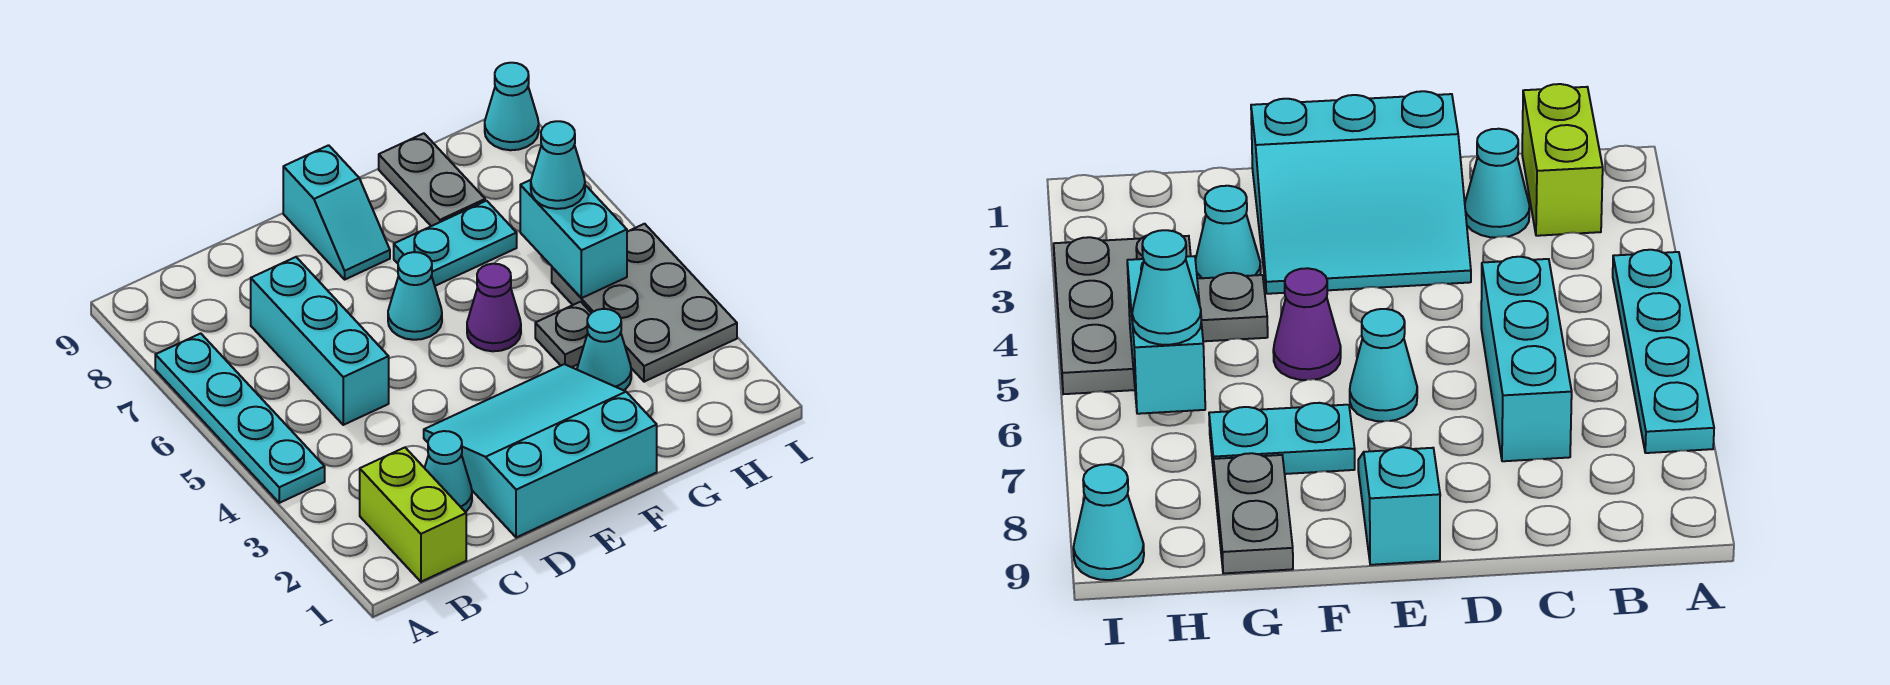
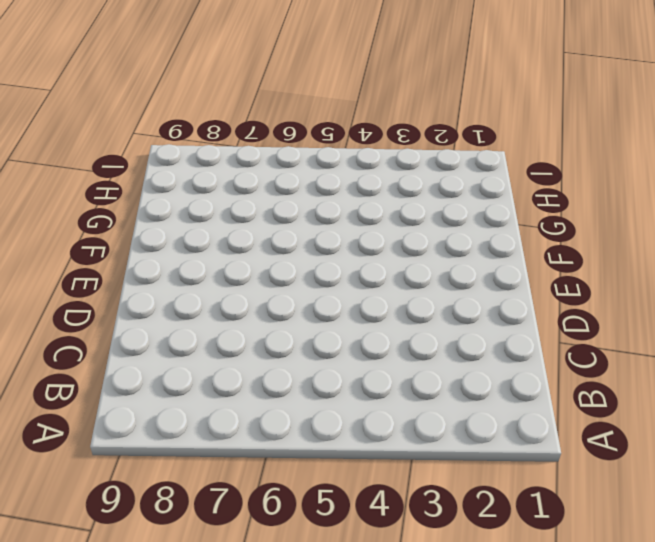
none -> cyan 1x4 plate [155,333,325,503]
none -> lime 1x2 brick [360,448,466,582]
none -> cyan 1x1 cone [425,431,472,512]

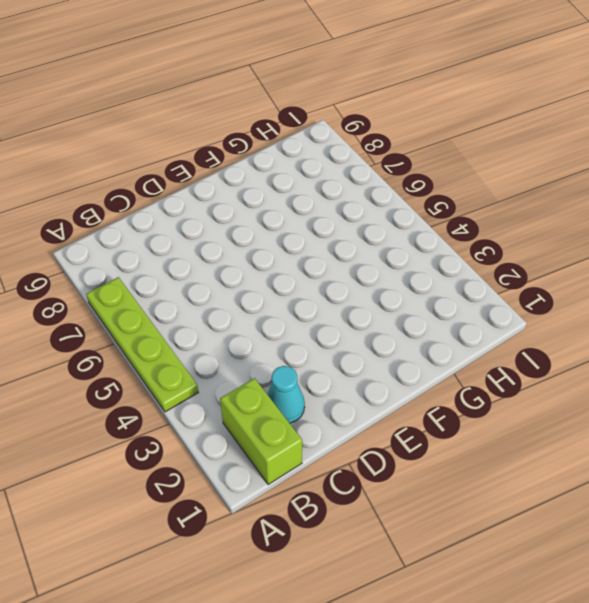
lime 1x4 plate [86,277,198,412] -> cyan 1x4 plate [155,333,325,503]
none -> cyan 1x3 brick [251,257,389,425]
none -> cyan 3x3 slope [424,364,657,538]
none -> cyan 1x1 cone [388,252,442,340]

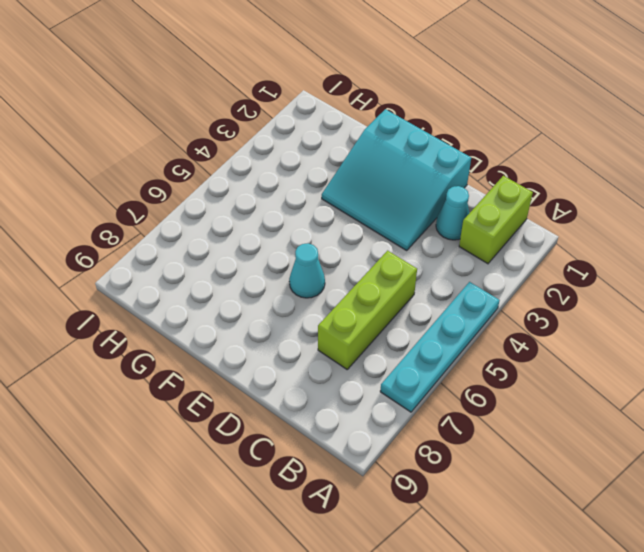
lime 1x3 brick [318,251,417,369] -> cyan 1x3 brick [251,257,389,425]
none -> cyan 1x2 slope [283,145,390,279]
none -> purple 1x1 cone [467,264,521,351]
none -> cyan 1x2 plate [394,201,517,286]

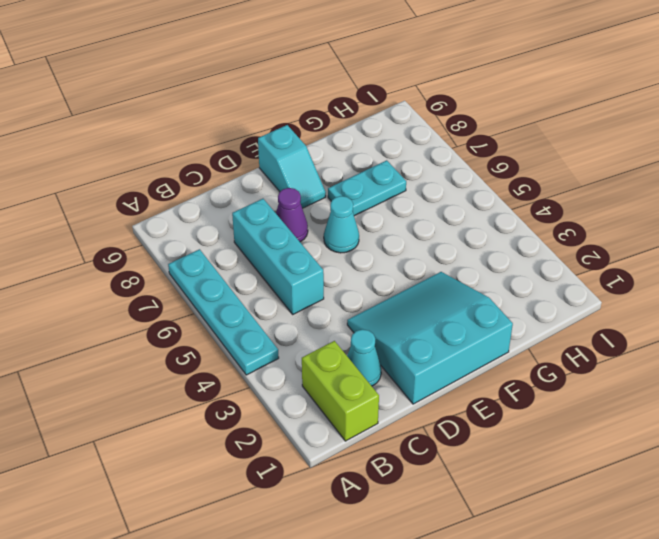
purple 1x1 cone [276,188,308,242] -> purple 1x1 cone moved to [467,264,521,351]
none -> cyan 1x1 cone [577,309,631,390]
none -> grey 1x1 plate [535,302,591,367]
none -> grey 1x2 plate [379,133,485,226]

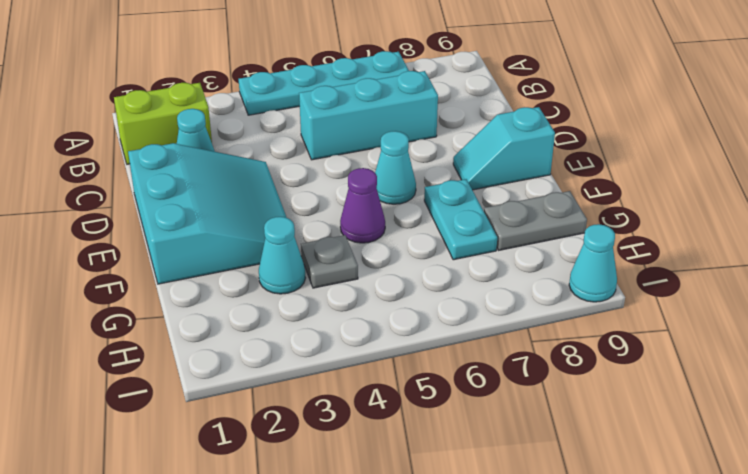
none -> grey 2x3 plate [552,224,737,382]
none -> cyan 1x2 brick [520,180,627,298]
none -> cyan 1x1 cone [531,121,585,209]

